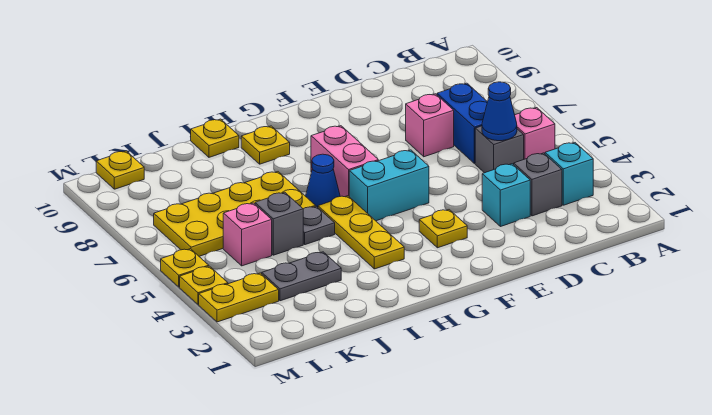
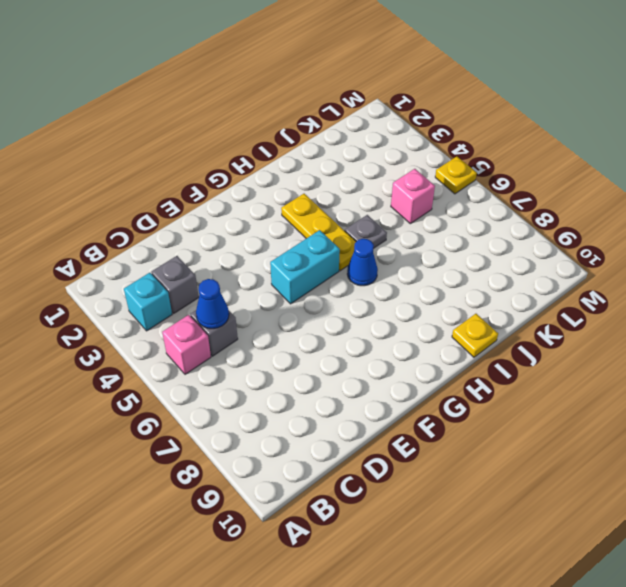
none -> blue 1x2 brick [437,83,487,164]
none -> cyan 1x1 brick [482,164,530,227]
none -> pink 1x1 brick [406,94,454,157]

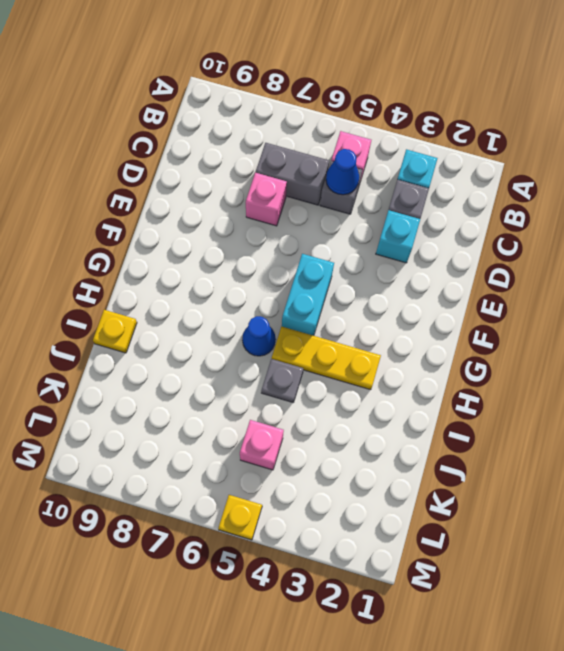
grey 1x2 brick [256,143,329,205] -> blue 1x2 brick [437,83,487,164]
none -> yellow 1x1 plate [419,210,467,248]
none -> pink 1x2 brick [311,126,378,197]
none -> yellow 1x1 plate [241,126,290,164]

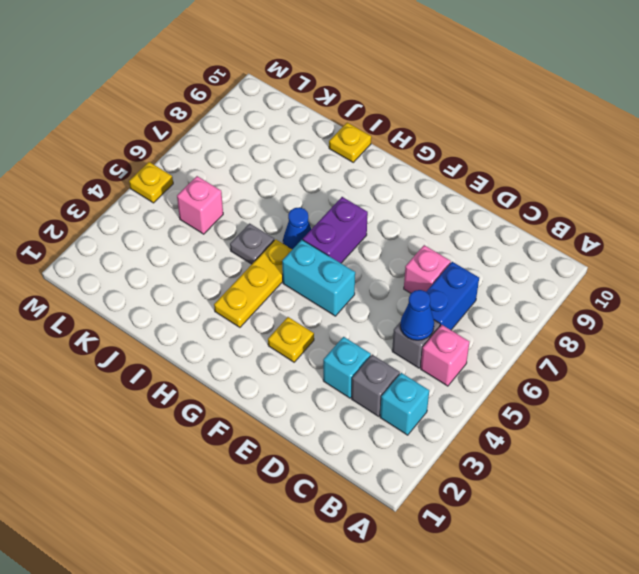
purple 1x2 brick [303,197,368,263] -> pink 1x2 brick [311,126,378,197]
none -> yellow 1x1 plate [241,126,290,164]
none -> yellow 2x4 plate [154,172,316,256]
none -> grey 1x2 plate [262,252,341,301]

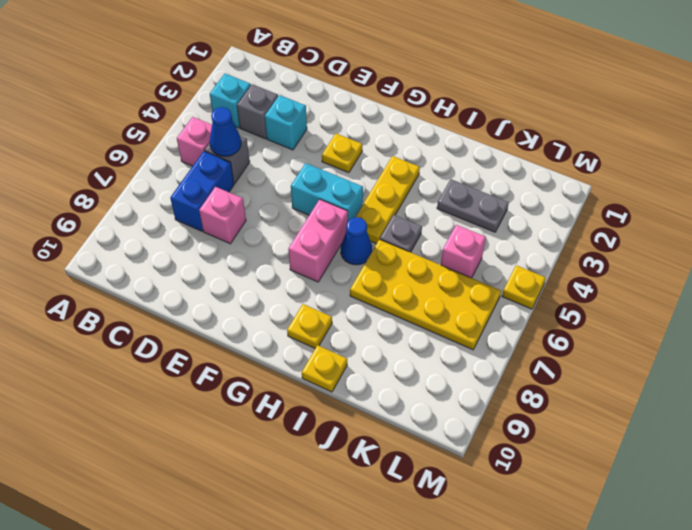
none -> grey 1x1 brick [255,192,303,255]
none -> yellow 1x2 plate [199,273,279,322]
none -> yellow 1x1 plate [96,151,144,189]

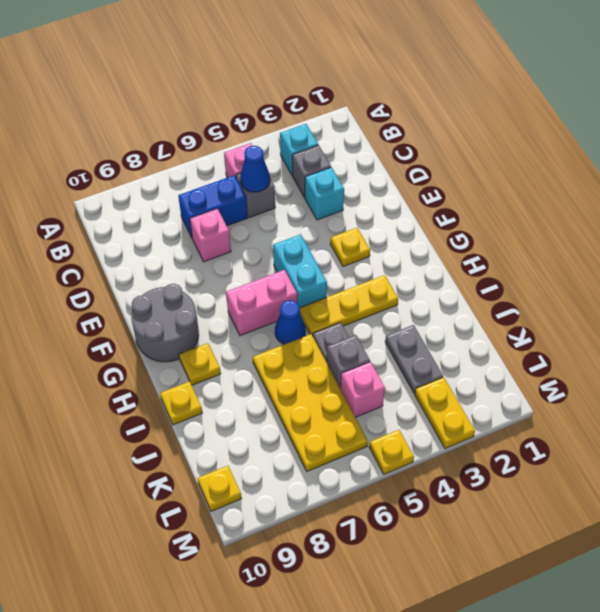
grey 2x2 round brick [131,284,199,362] -> none
none -> yellow 1x1 plate [180,266,228,305]

